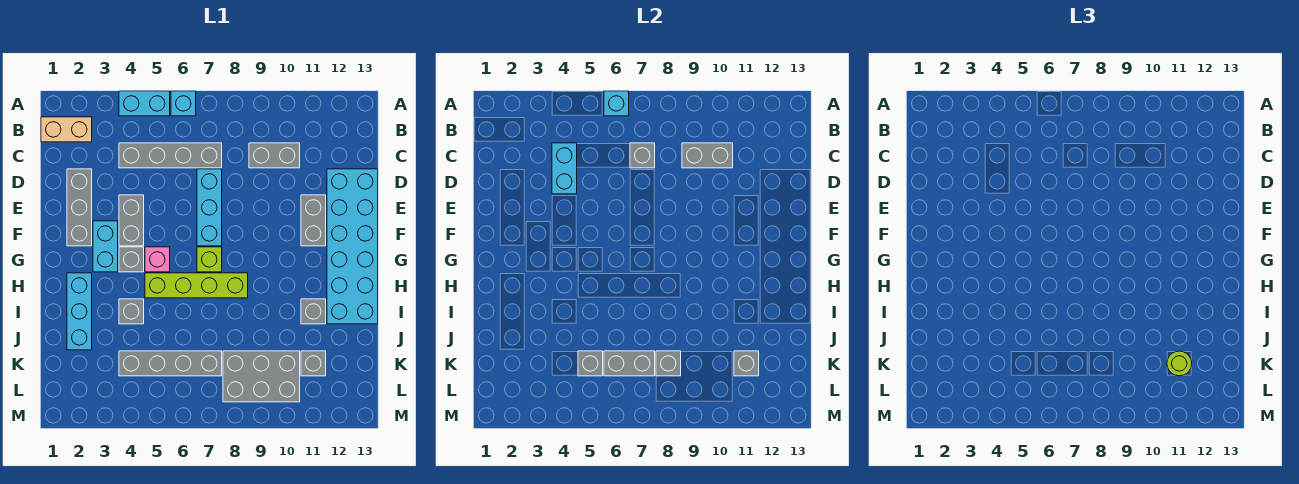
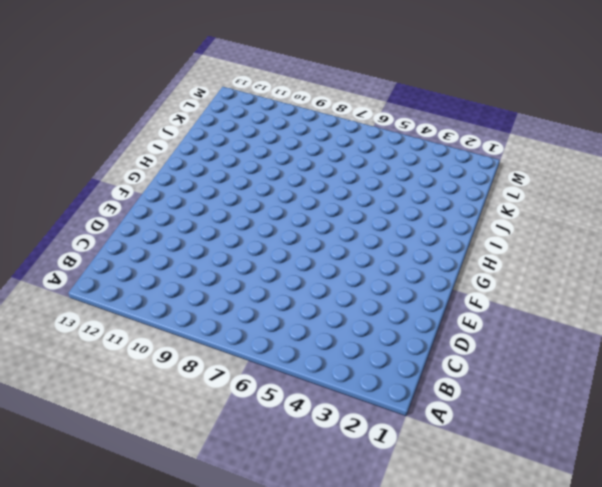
none -> cyan 1x2 brick [119,91,170,116]
none -> cyan 1x1 brick [171,91,196,116]
none -> tan 1x2 brick [41,117,92,142]
none -> grey 1x4 brick [119,143,222,168]

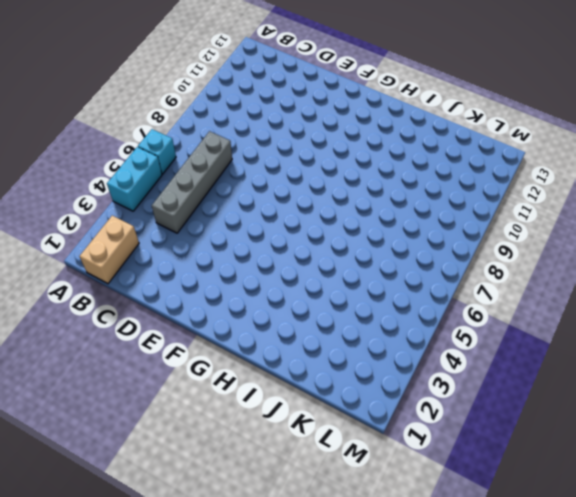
none -> grey 1x2 brick [249,143,300,168]
none -> grey 1x3 brick [67,169,92,246]
none -> cyan 1x3 brick [197,169,222,246]
none -> cyan 2x6 brick [327,169,378,324]

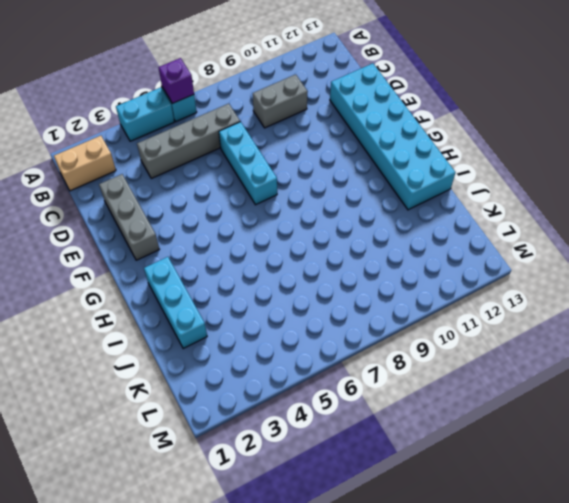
purple 1x1 brick [158,58,194,104] -> cyan 1x1 brick [604,91,629,116]
none -> grey 1x2 brick [119,195,144,246]
none -> grey 1x2 brick [301,195,326,246]
none -> cyan 1x2 brick [93,221,118,272]
none -> grey 1x1 brick [119,247,144,272]

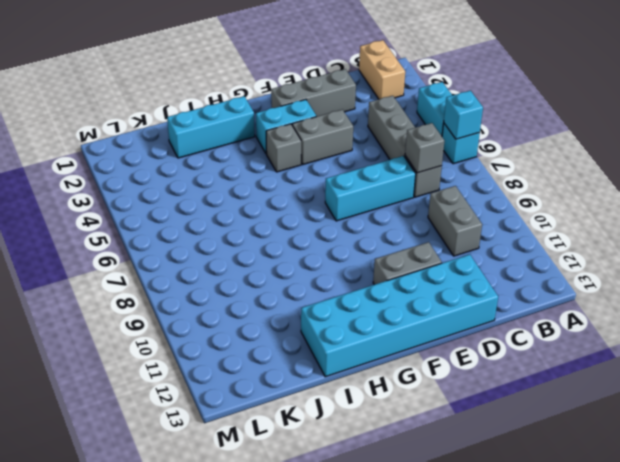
none -> pink 1x1 brick [145,247,170,272]
none -> lime 1x1 brick [197,247,222,272]
none -> lime 1x4 brick [145,273,248,298]
none -> grey 1x1 brick [119,299,144,324]

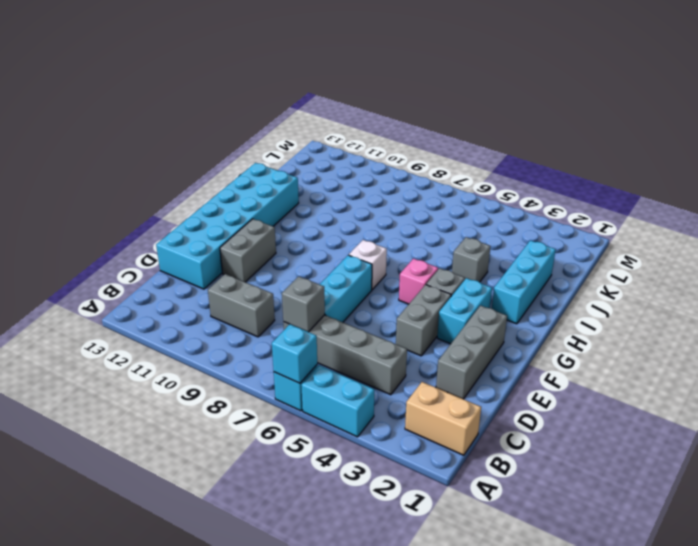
white 1x1 brick [349,240,387,290] -> lime 1x1 brick [197,247,222,272]
none -> lime 1x4 brick [145,273,248,298]
none -> grey 1x1 brick [301,299,326,324]
none -> grey 1x4 brick [119,351,222,376]
none -> grey 2x3 brick [223,351,300,402]

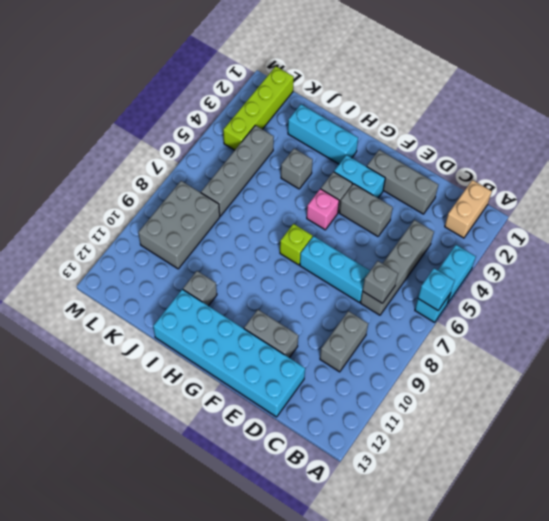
lime 1x4 brick [223,66,294,150] -> lime 1x4 brick moved to [145,273,248,298]
none -> grey 1x1 brick [301,351,326,376]
none -> cyan 1x2 brick [552,143,577,194]
none -> grey 1x2 brick [682,143,733,168]
none -> grey 1x1 brick [578,351,603,376]

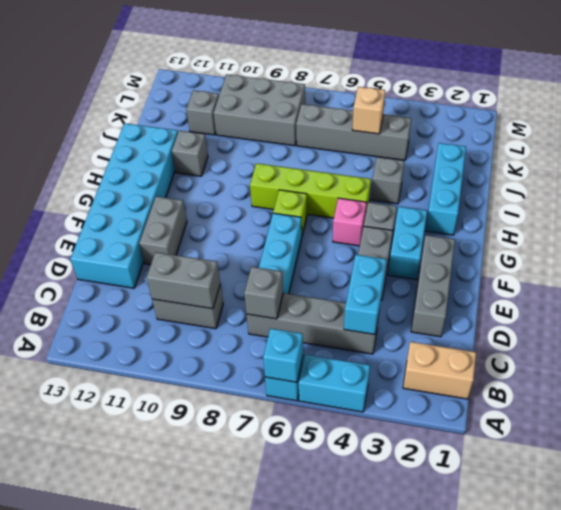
tan 1x1 brick [352,87,385,134] -> grey 1x1 brick [578,351,603,376]
none -> grey 1x2 brick [604,351,655,376]
none -> grey 1x1 brick [656,351,681,376]
none -> grey 1x1 brick [734,351,759,376]
none -> lime 1x1 round brick [1167,351,1192,376]

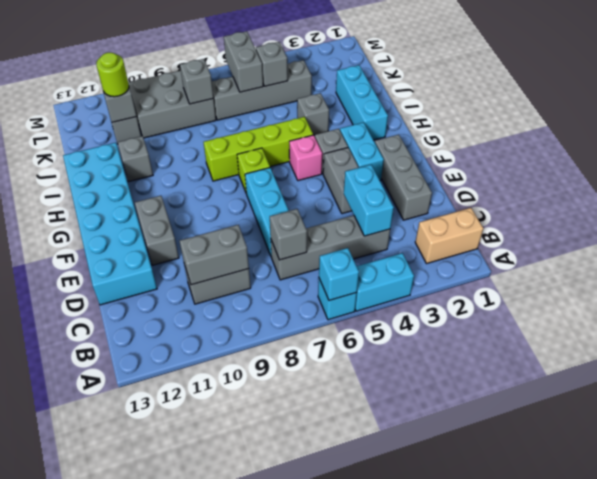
grey 1x2 brick [224,31,263,92] -> grey 1x2 brick turned to [604,351,655,376]

